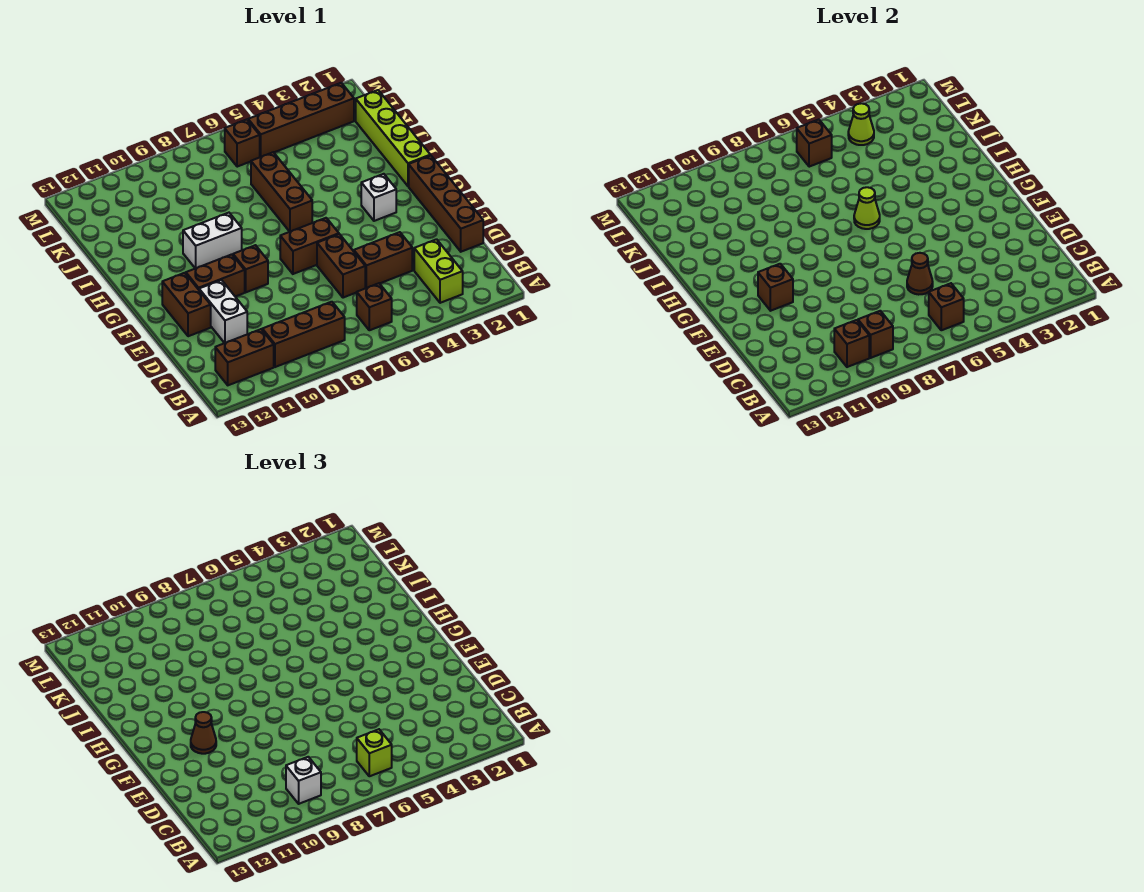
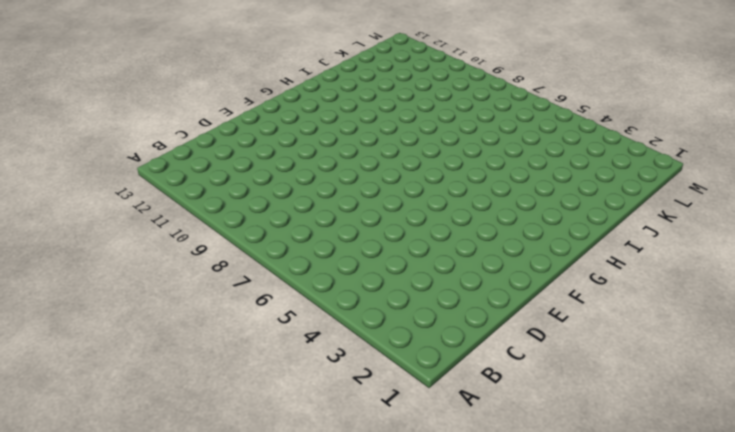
none -> lime 1x2 brick [414,239,463,303]
none -> brown 1x1 brick [357,283,392,330]
none -> brown 1x3 brick [262,302,345,367]

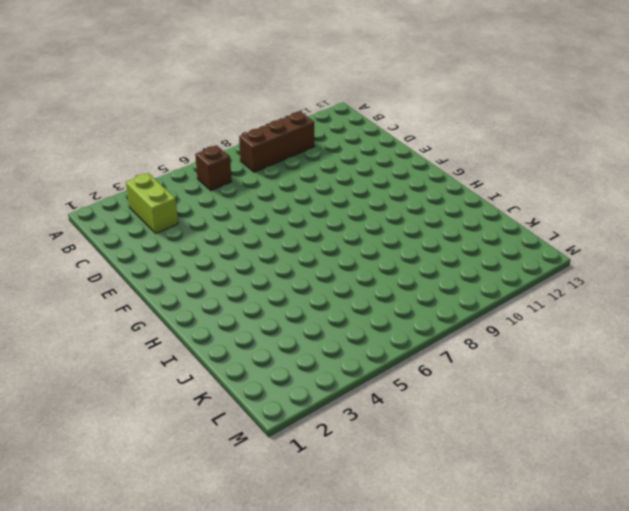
none -> brown 1x2 brick [215,329,274,385]
none -> brown 1x4 brick [409,155,483,252]
none -> brown 1x2 brick [354,232,412,288]

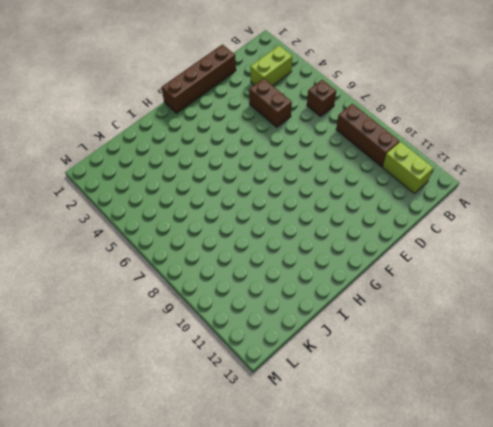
lime 1x2 brick [383,142,433,194] -> brown 1x2 brick [215,329,274,385]
none -> brown 1x2 brick [317,234,365,298]
none -> white 1x2 brick [199,280,247,343]
none -> brown 1x2 brick [162,273,211,336]

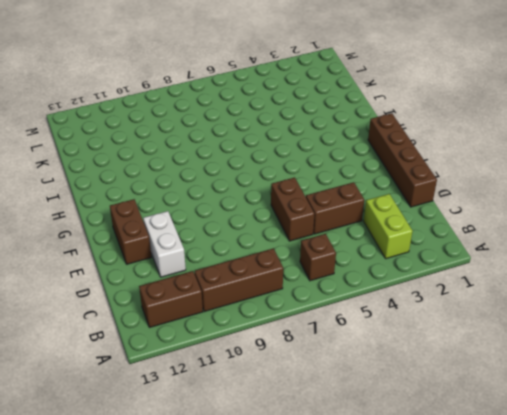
none -> brown 1x2 brick [280,218,339,274]
none -> brown 1x1 brick [233,245,268,292]
none -> brown 1x2 brick [186,254,245,297]

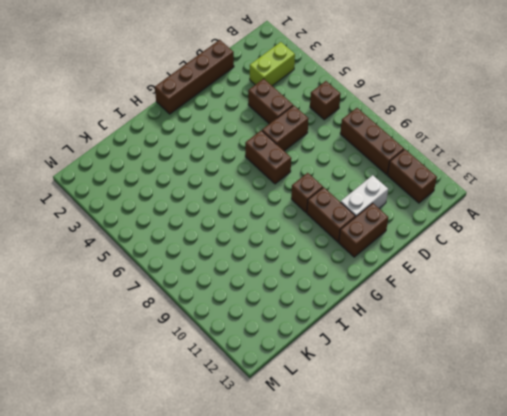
none -> white 1x1 brick [361,174,396,221]
none -> lime 1x4 brick [356,90,430,186]
none -> brown 1x3 brick [251,152,312,232]

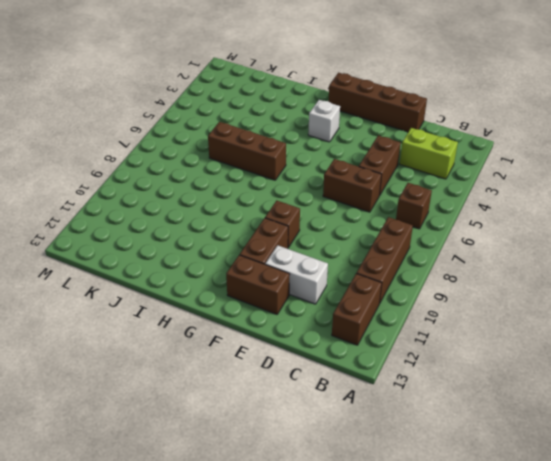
none -> brown 1x2 brick [280,218,339,274]
none -> lime 1x4 brick [356,90,430,186]
none -> white 1x2 brick [183,213,242,268]

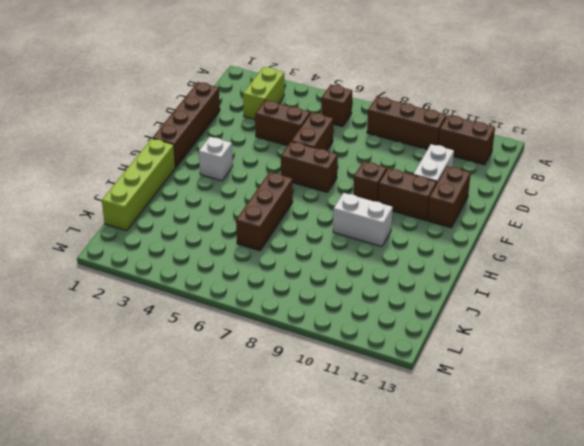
none -> brown 1x4 brick [248,83,354,157]
none -> brown 1x1 brick [225,120,260,167]
none -> brown 1x1 brick [929,283,964,330]

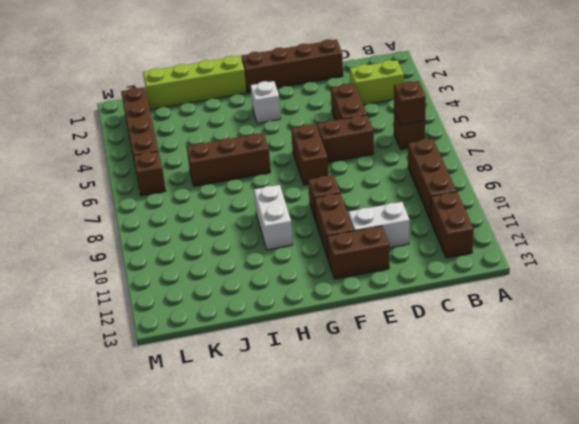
none -> brown 1x1 brick [858,311,893,358]
none -> brown 1x1 brick [834,320,869,367]
none -> brown 1x1 cone [907,253,933,295]

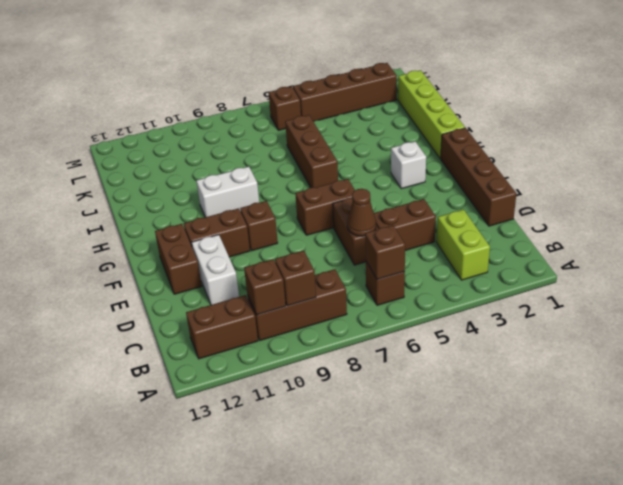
none -> brown 1x1 brick [758,264,793,311]
none -> lime 1x1 cone [854,187,880,229]
none -> lime 1x1 cone [848,103,874,145]

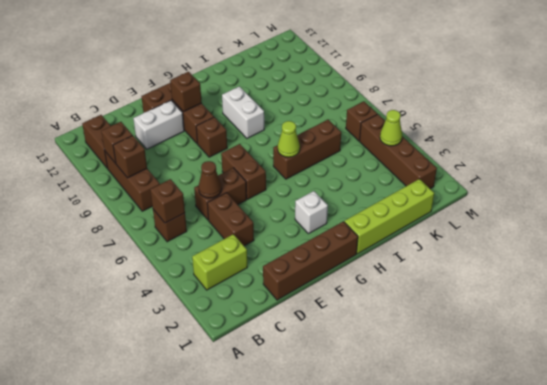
none -> brown 1x1 brick [797,120,832,167]
none -> lime 1x1 brick [357,729,392,776]
none -> white 1x1 brick [286,757,321,804]

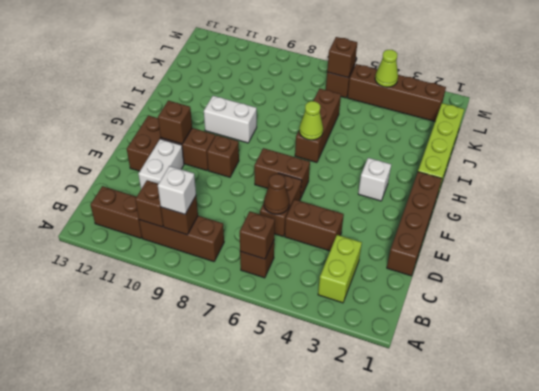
none -> lime 1x1 brick [357,729,392,776]
none -> brown 1x1 cone [191,712,216,754]

